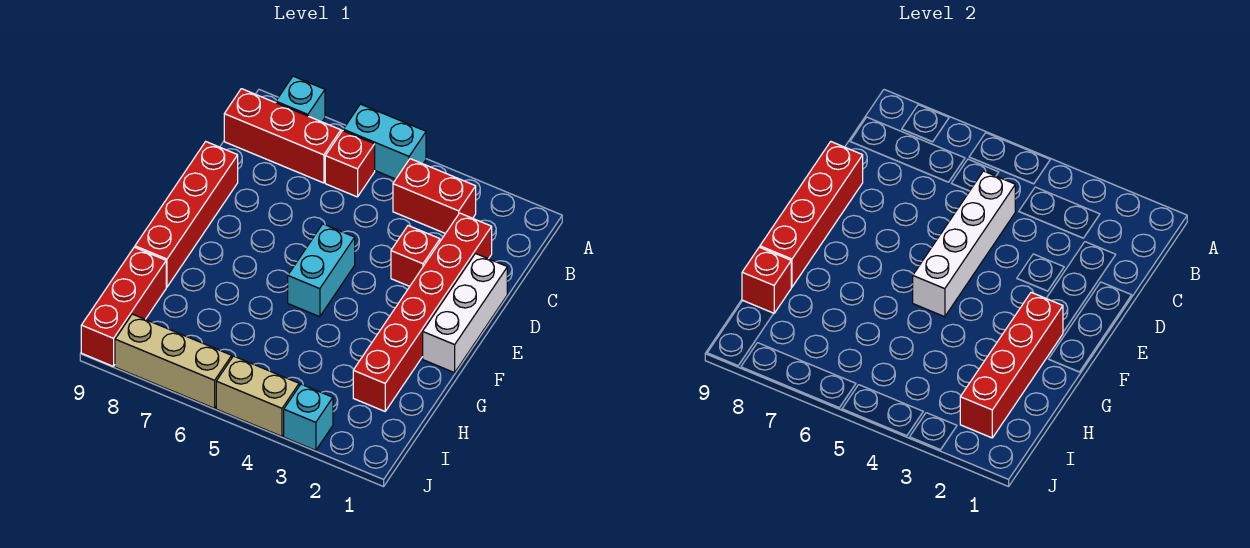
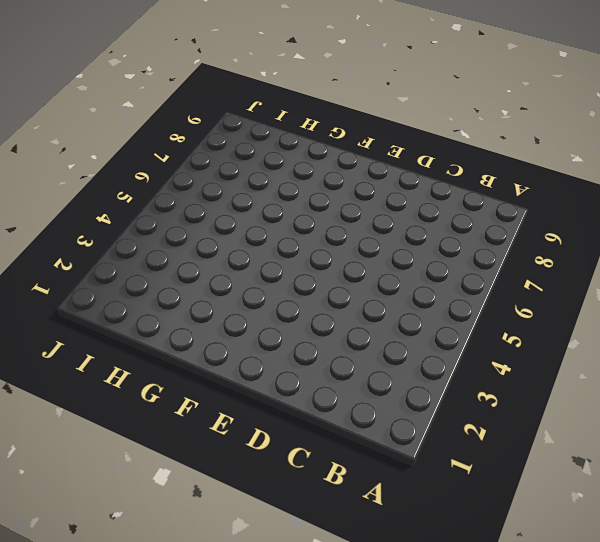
none -> cyan 1x2 brick [343,104,426,179]
none -> cyan 1x1 brick [276,76,325,122]
none -> red 1x2 brick [393,159,476,233]

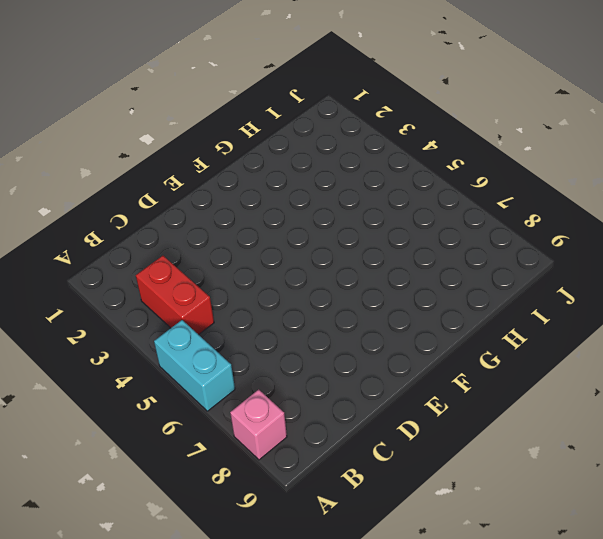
pink 1x1 brick [230,390,287,460] -> cyan 1x1 brick [276,76,325,122]
none -> red 1x1 brick [325,131,375,197]
none -> red 1x3 brick [224,89,341,183]
none -> red 1x6 brick [353,213,492,411]

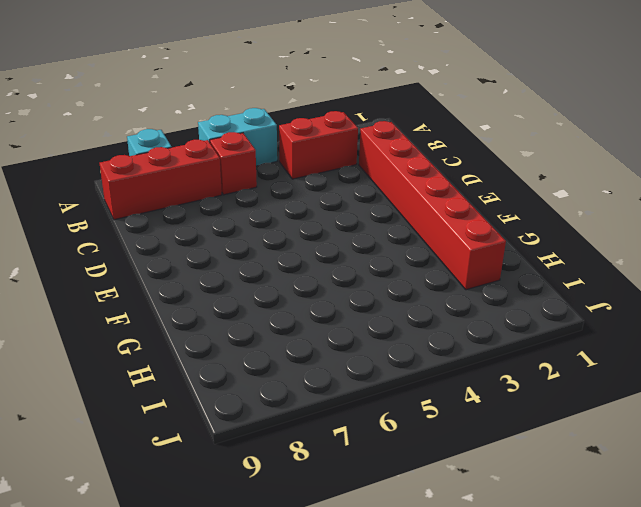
none -> white 1x3 brick [423,254,507,373]
none -> red 1x1 brick [391,226,440,286]
none -> red 1x4 brick [135,142,238,287]

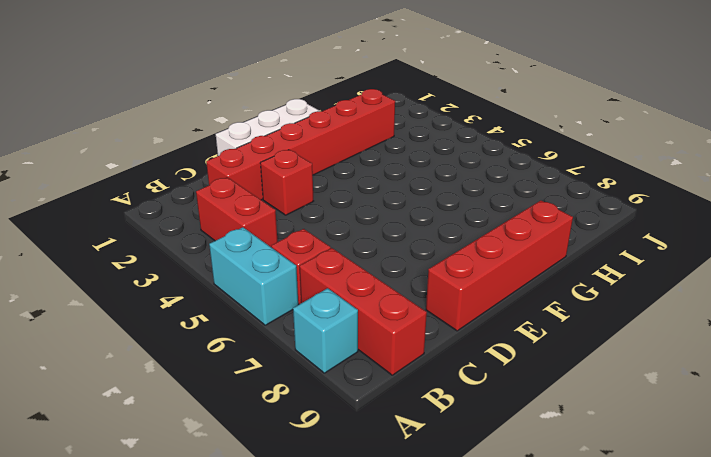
none -> cyan 1x2 brick [288,224,355,317]
none -> red 1x3 brick [81,247,166,366]
none -> cyan 1x1 brick [284,384,333,450]

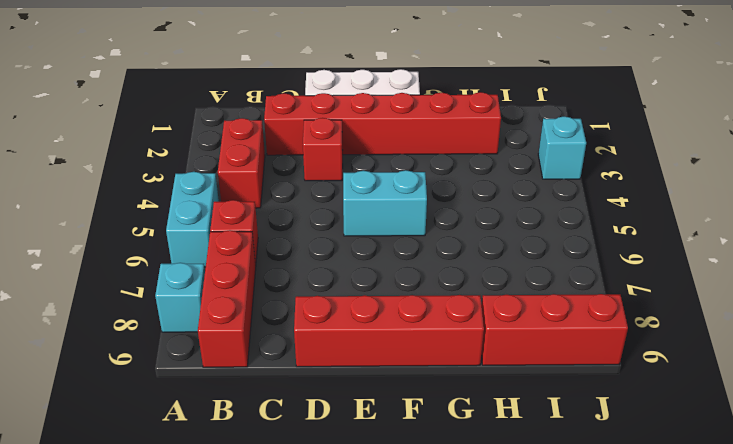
none -> tan 1x2 brick [216,356,299,436]
none -> tan 1x3 brick [115,314,232,408]
none -> white 1x4 brick [913,171,1015,317]

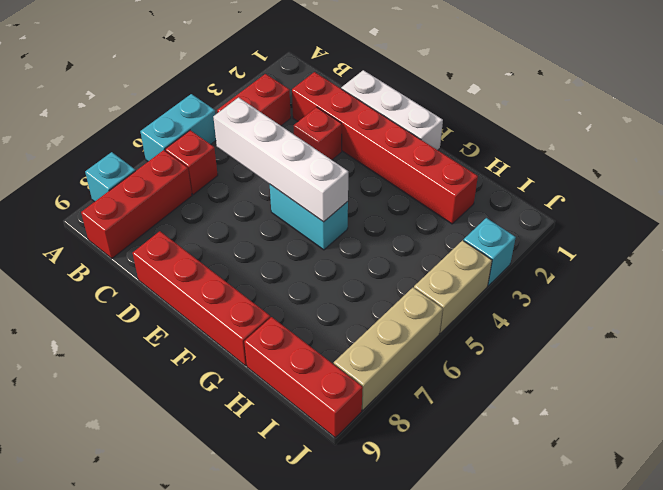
none -> red 1x4 brick [760,142,863,287]
none -> red 1x4 brick [960,292,1063,438]
none -> red 1x1 brick [742,247,791,313]

